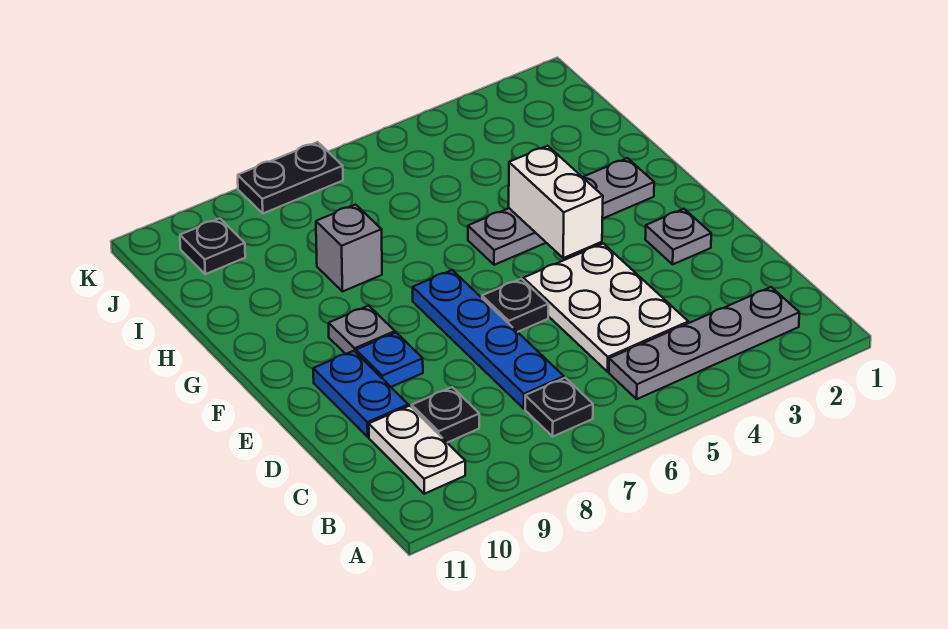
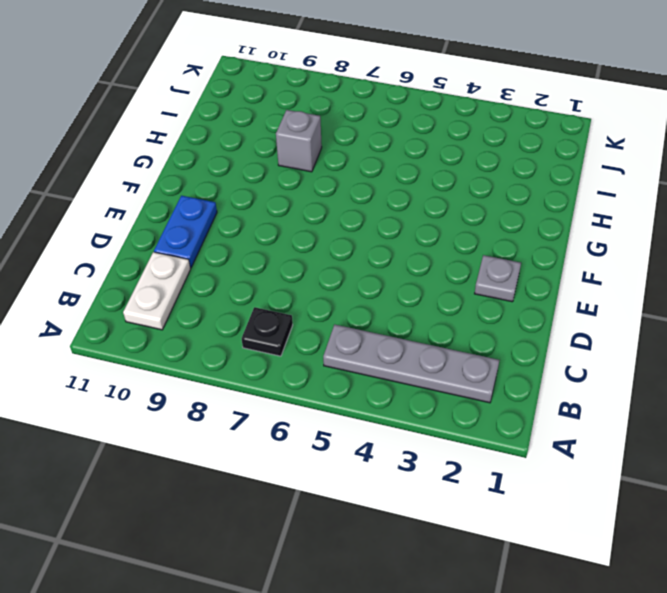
none -> white 2x3 plate [523,243,688,372]
none -> blue 1x4 plate [413,270,564,409]
none -> black 1x1 plate [412,387,479,443]

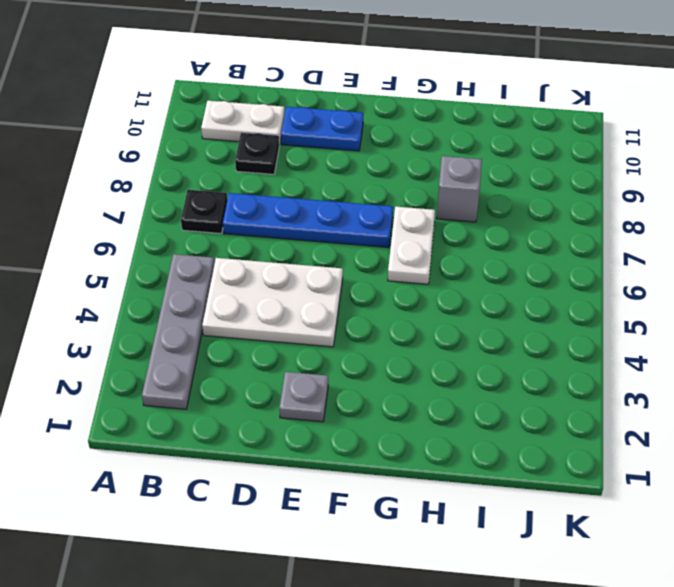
white 1x2 plate [388,207,435,284] -> none
none -> black 1x1 plate [482,279,548,332]
none -> blue 1x1 plate [356,333,423,387]
none -> grey 1x1 plate [329,306,395,354]

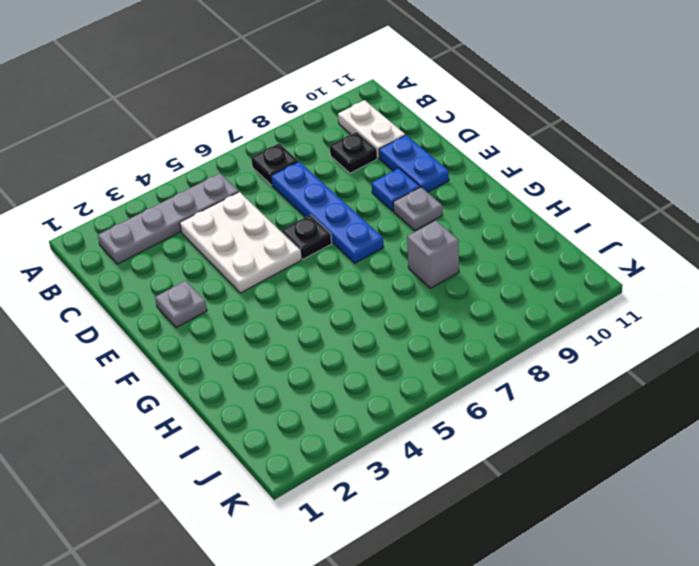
none -> grey 1x4 plate [468,158,654,265]
none -> black 1x1 plate [180,218,245,274]
none -> black 1x2 plate [238,142,343,213]

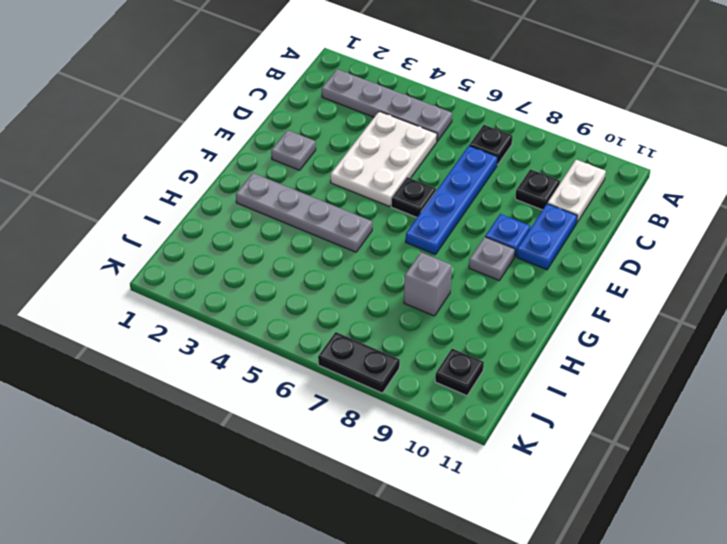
none -> white 1x2 brick [509,146,603,258]

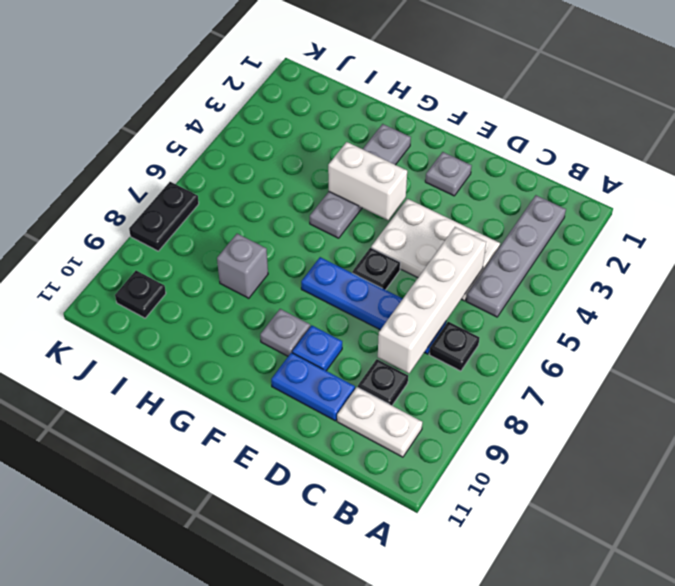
white 1x4 brick [378,227,486,373] -> none

